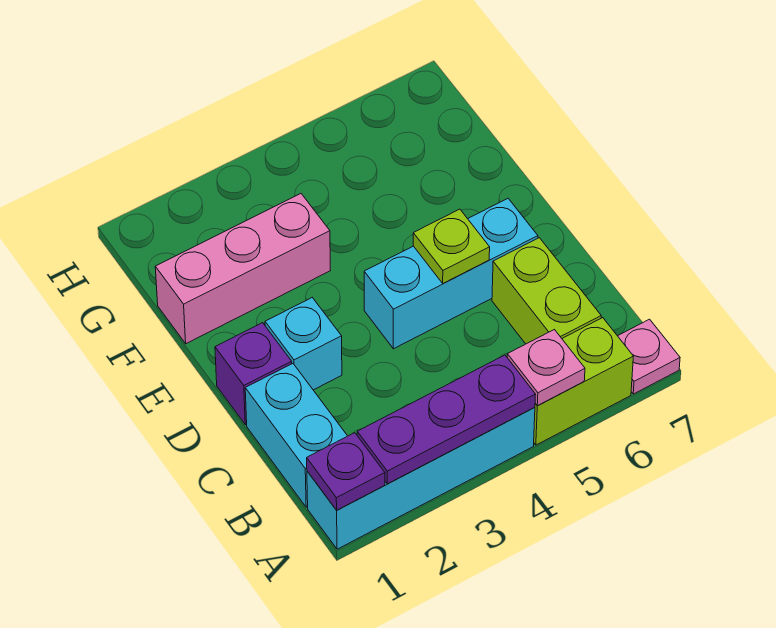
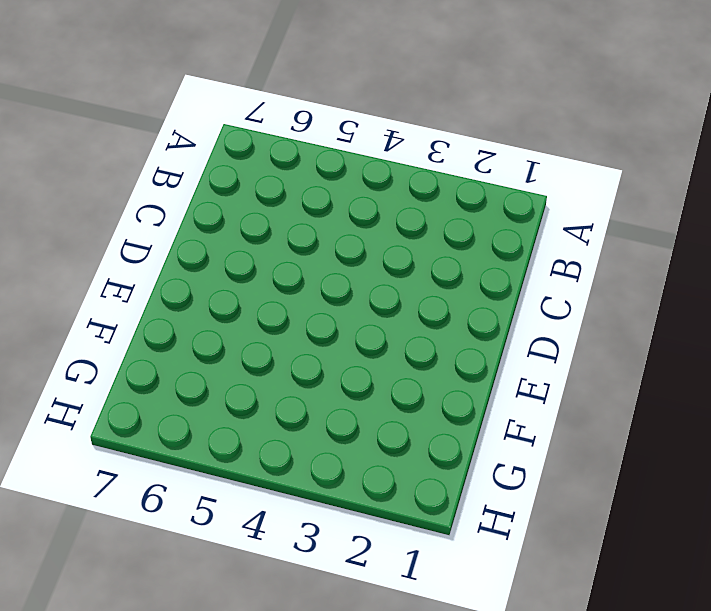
none -> cyan 1x4 brick [307,407,535,549]
none -> lime 1x2 brick [534,318,633,445]
none -> pink 1x1 plate [618,319,680,394]

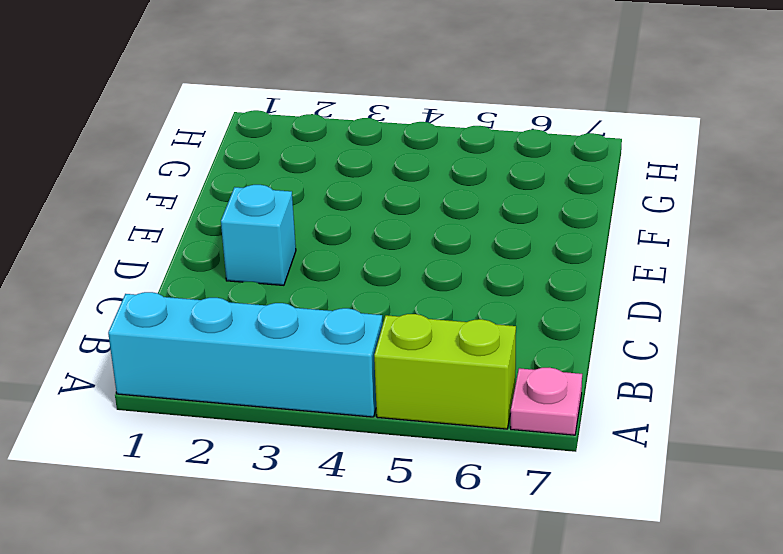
none -> cyan 1x2 brick [245,364,347,507]
none -> lime 1x2 brick [492,238,601,344]
none -> purple 1x1 brick [215,323,292,425]

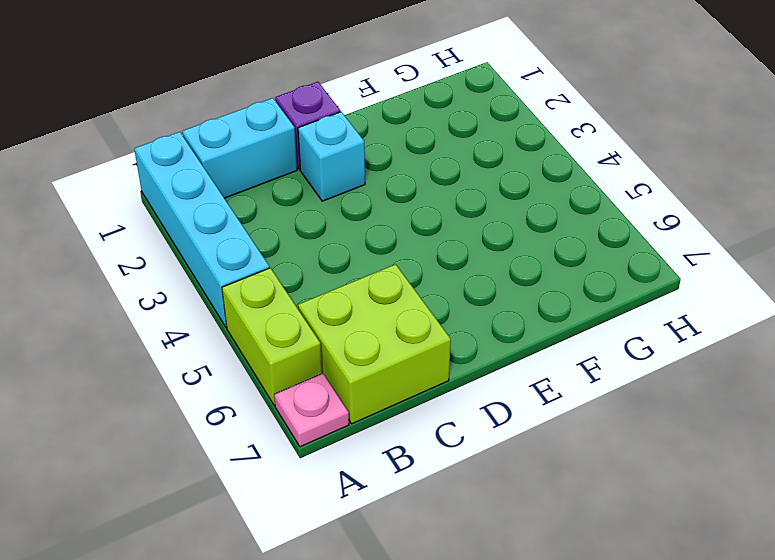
lime 2x2 brick [298,264,451,424] -> lime 1x2 brick [492,238,601,344]
none -> cyan 1x3 brick [364,199,538,349]
none -> pink 1x3 brick [155,194,330,344]
none -> purple 1x1 plate [307,433,385,510]

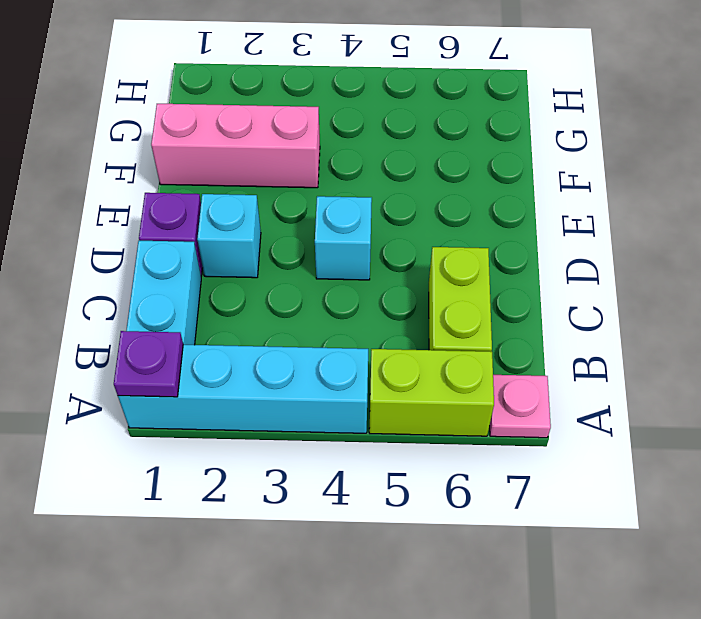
cyan 1x1 brick [315,196,372,280] -> cyan 1x3 brick [364,199,538,349]
none -> purple 1x3 plate [357,355,536,484]
none -> pink 1x1 plate [507,330,585,406]
none -> lime 1x1 plate [413,209,490,284]

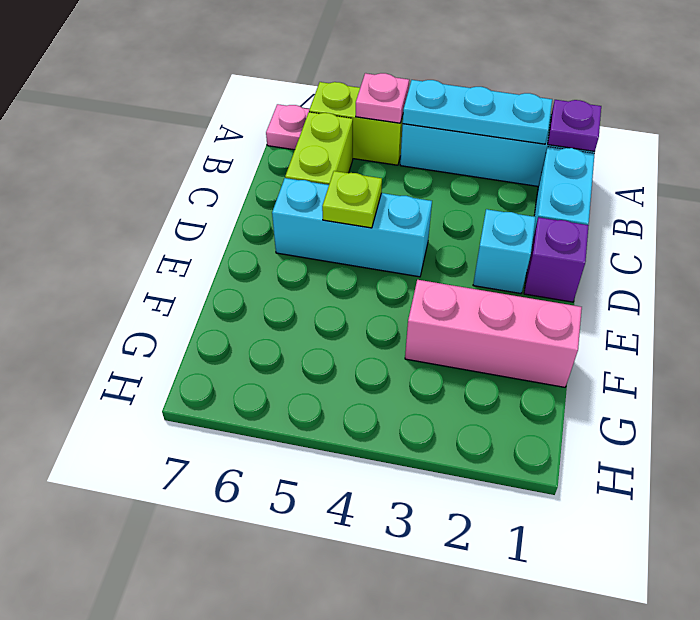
cyan 1x3 plate [403,80,552,144] -> purple 1x3 plate [357,355,536,484]

